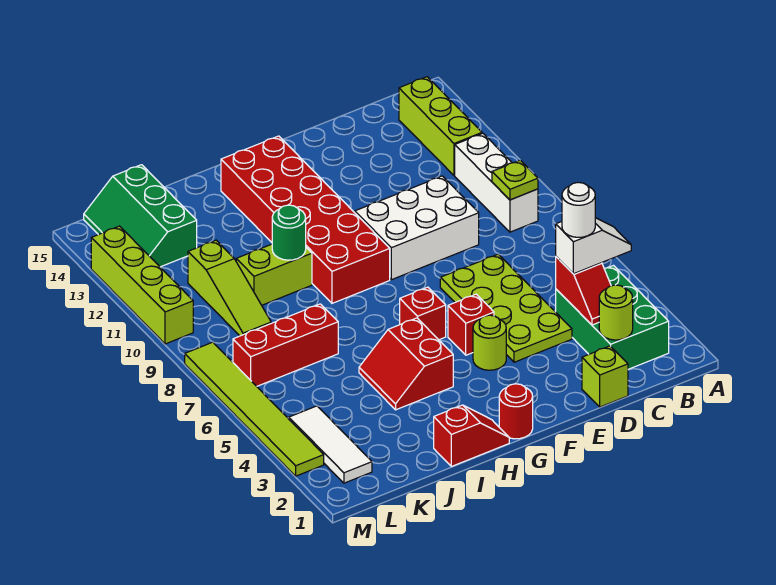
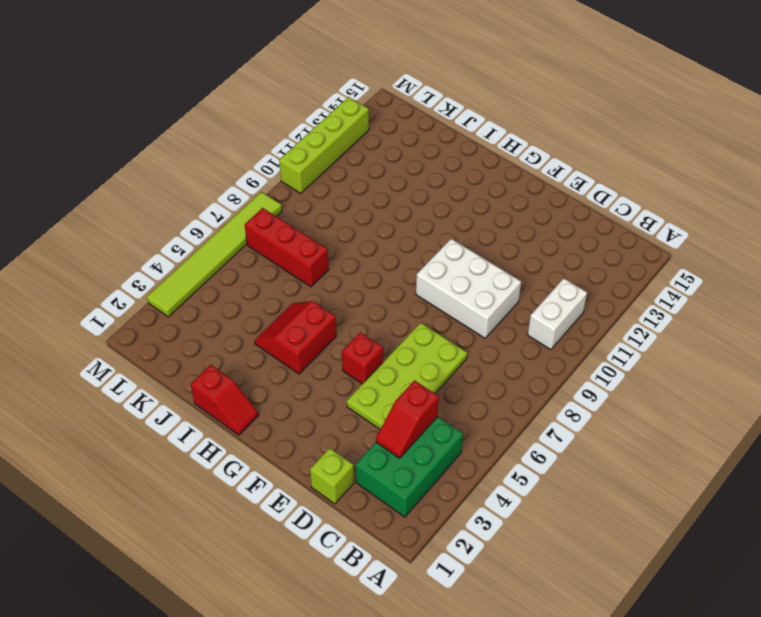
white 1x2 brick [528,278,587,350] -> white 1x3 brick [455,133,538,232]
none -> lime 1x3 brick [399,77,482,175]
none -> lime 1x1 round brick [473,315,506,370]
none -> red 1x1 round brick [499,384,533,439]

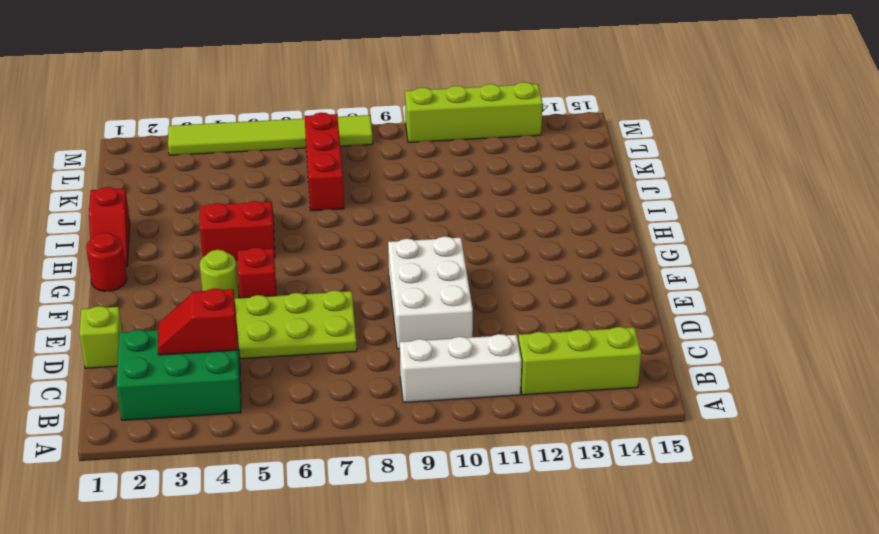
none -> red 1x1 brick [400,287,446,340]
none -> red 2x6 brick [221,136,390,303]
none -> lime 1x2 brick [236,244,312,305]

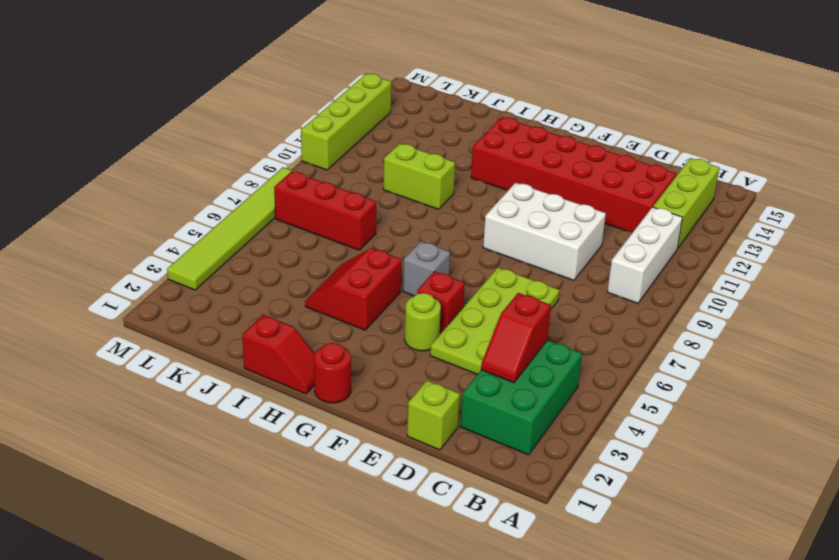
red 2x6 brick [471,117,676,233] -> red 2x6 brick turned to [221,136,390,303]
grey 1x1 brick [403,241,450,296] -> red 1x1 brick [400,287,446,340]
none -> lime 1x3 slope [188,240,271,336]
none -> green 2x3 slope [84,165,197,267]
none -> white 1x3 tile [289,406,372,483]

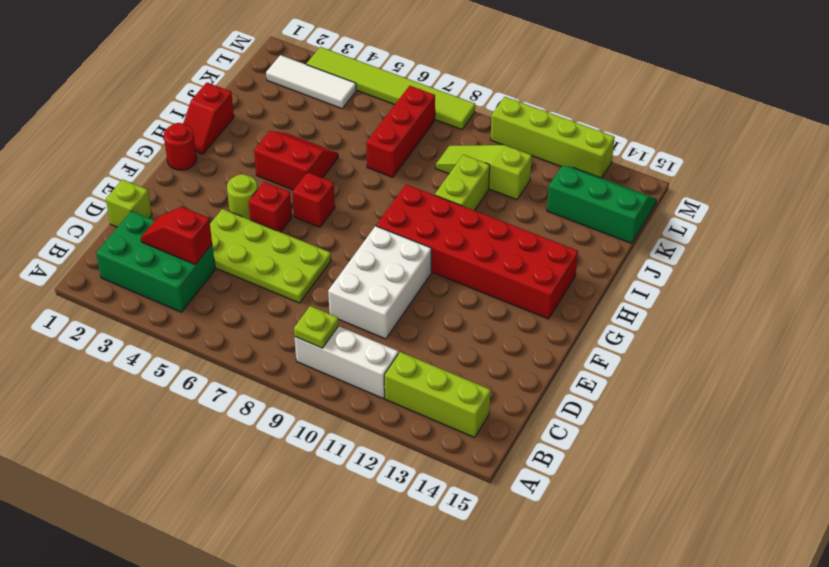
none -> lime 1x1 round brick [599,285,633,340]
none -> green 1x1 round brick [272,205,306,260]
none -> white 1x2 slope [556,218,631,274]

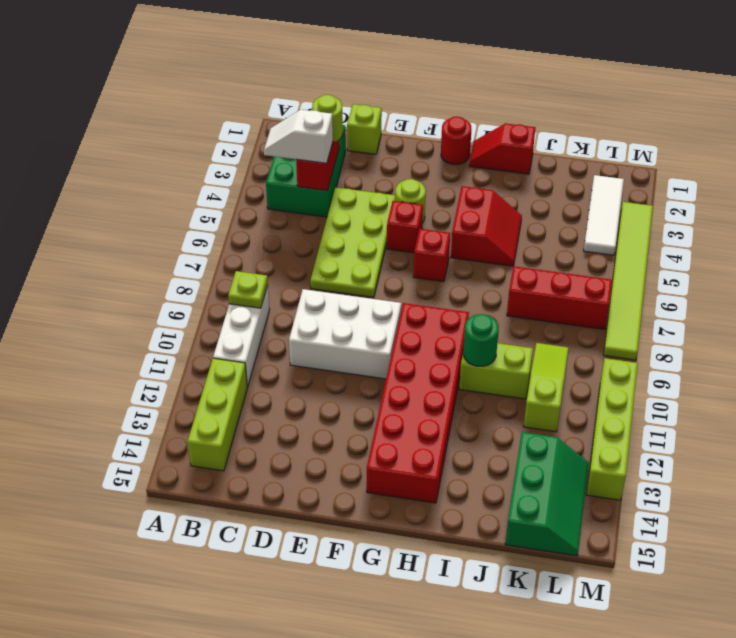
none -> white 1x1 round brick [562,182,595,237]

